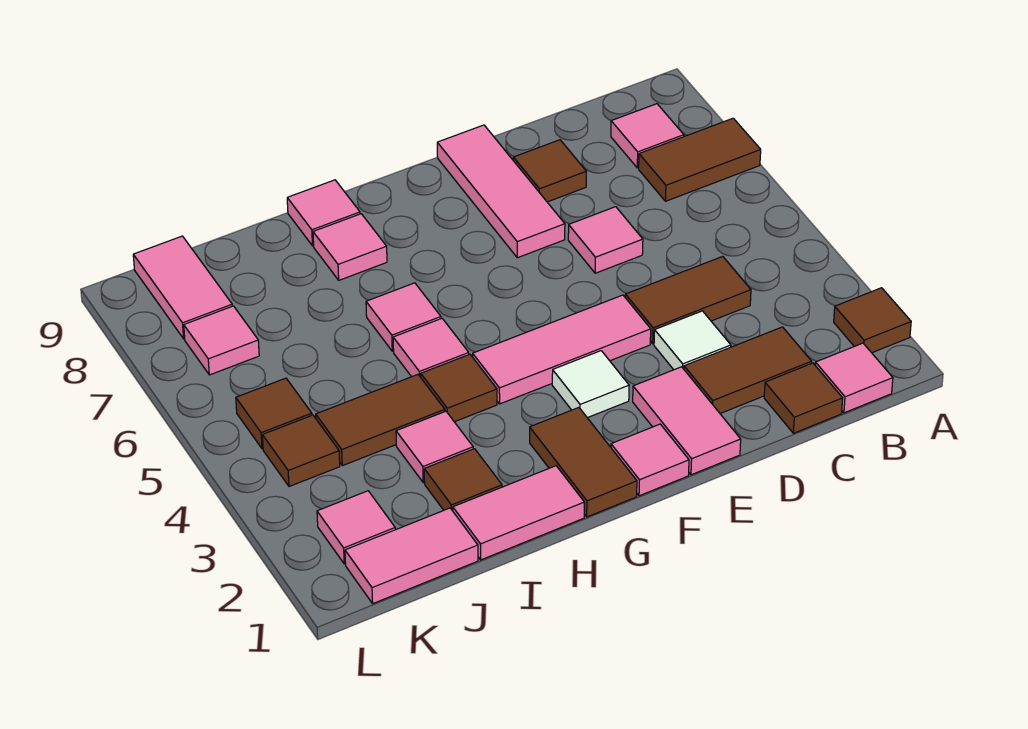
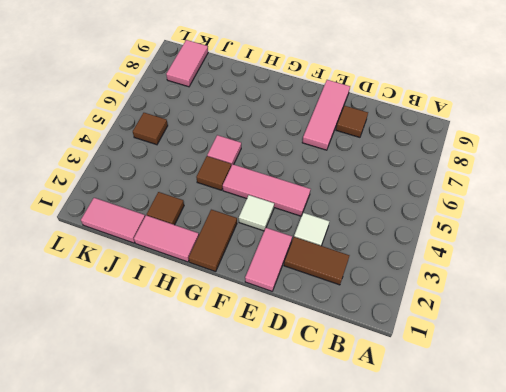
none -> brown 1x1 tile [834,288,911,353]
none -> brown 1x2 tile [639,118,761,201]
none -> pink 1x1 tile [815,343,893,413]
none -> pink 1x1 tile [611,104,684,168]

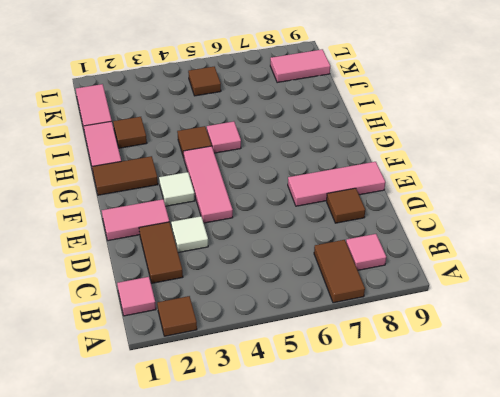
none -> brown 1x1 tile [764,363,843,433]
none -> brown 1x2 tile [625,256,751,344]
none -> pink 1x1 tile [568,207,643,273]
none -> pink 1x1 tile [611,424,689,496]

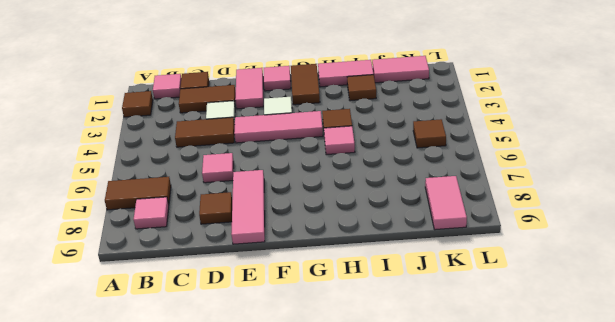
none -> pink 1x1 tile [366,283,441,351]
none -> pink 1x1 tile [313,214,387,280]
none -> pink 1x1 tile [287,180,360,246]
none -> pink 1x1 tile [396,411,473,483]

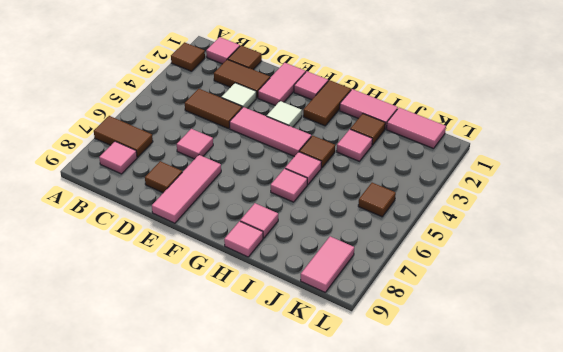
none -> brown 1x2 tile [316,375,445,466]
none -> pink 1x1 tile [317,491,395,564]
none -> brown 1x1 tile [262,415,340,487]
none -> pink 1x1 tile [184,306,259,375]

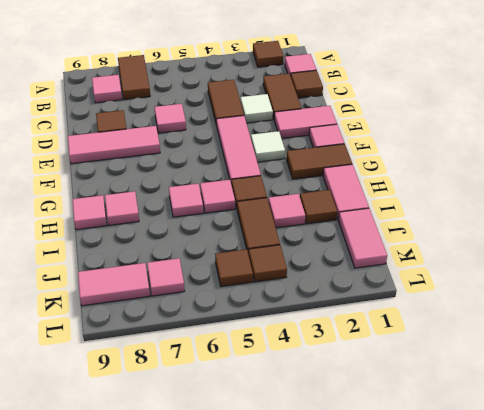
none -> pink 1x1 tile [317,491,395,564]

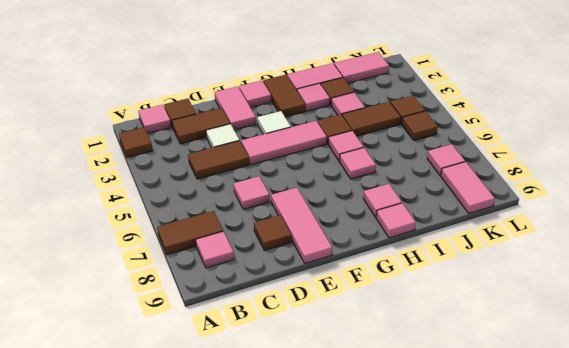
pink 1x1 tile [297,83,330,111] -> pink 1x1 tile moved to [317,491,395,564]

